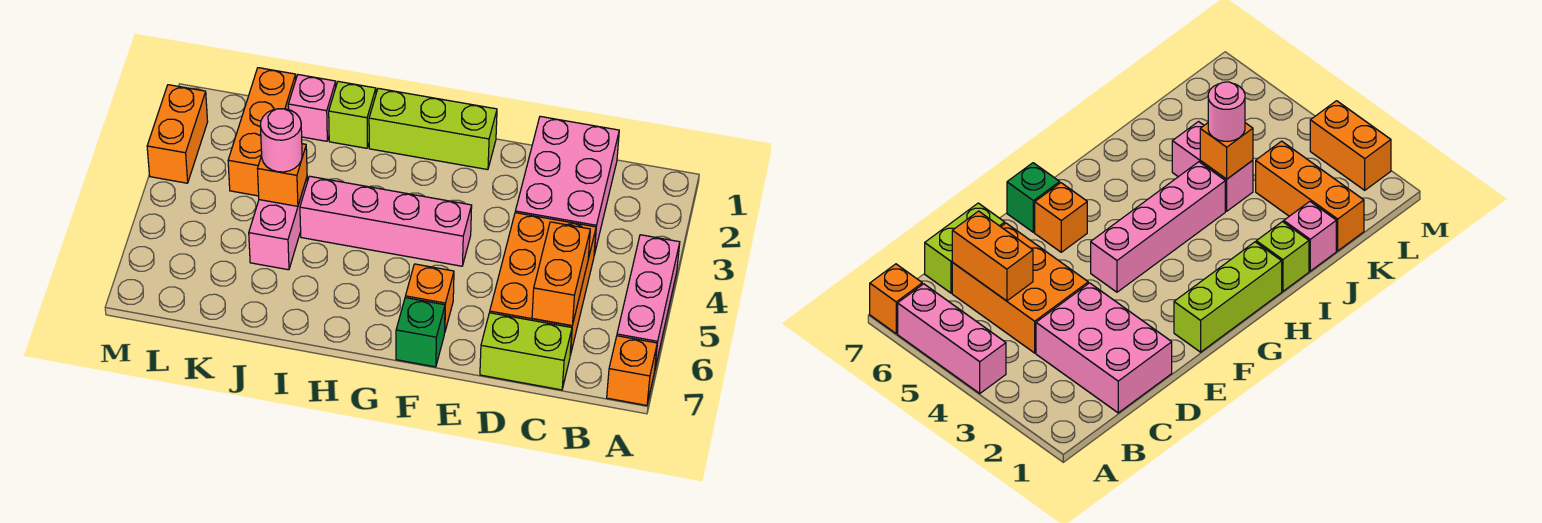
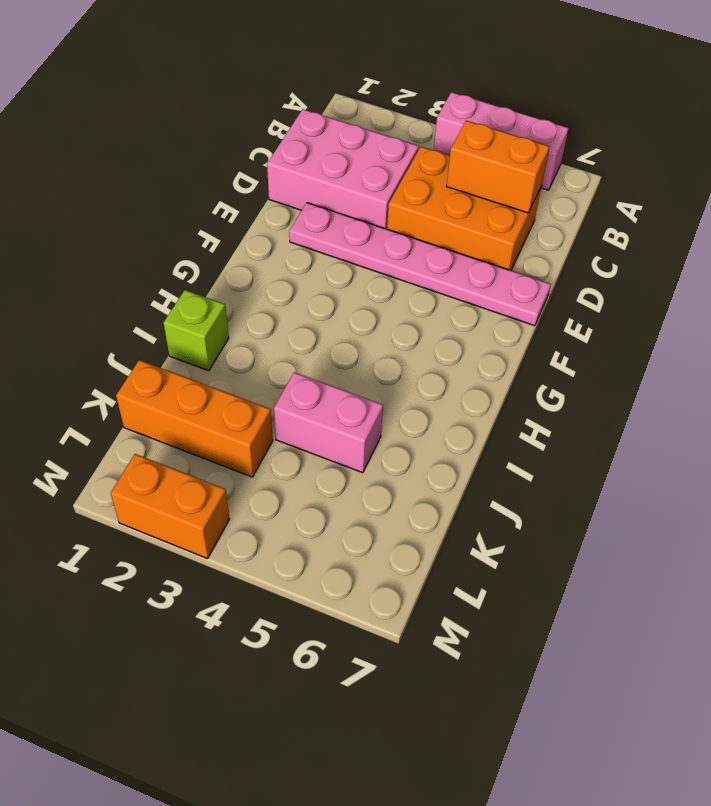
pink 1x6 plate [289,203,551,326] -> none
none -> orange 1x1 brick [607,336,657,405]
none -> lime 1x2 brick [480,313,572,390]
none -> lime 1x3 brick [369,88,497,170]

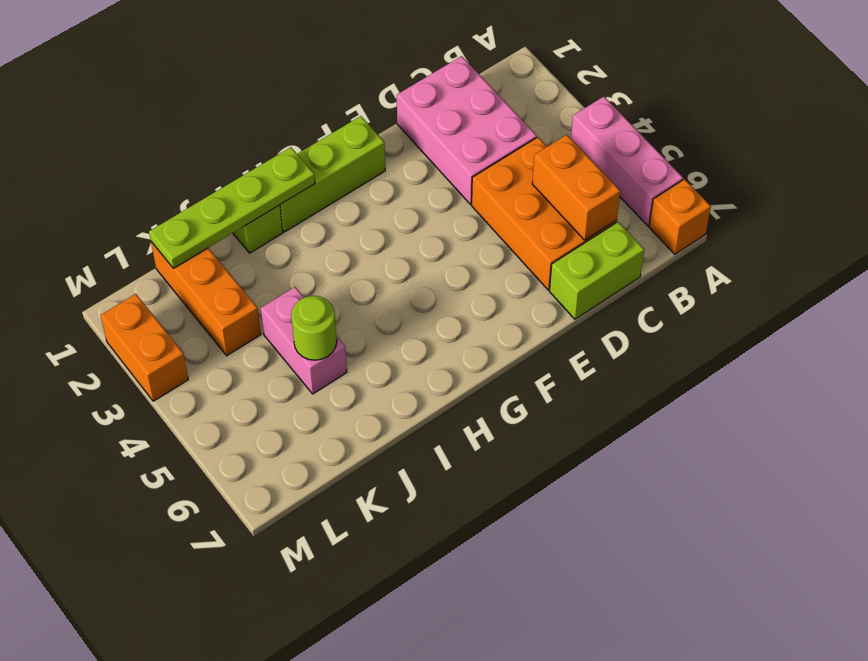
lime 1x4 plate [149,147,315,268] -> none
lime 1x1 round brick [291,296,337,360] -> none
none -> pink 1x4 brick [300,176,472,266]
none -> orange 1x1 brick [405,264,454,331]
none -> green 1x1 brick [396,298,445,367]

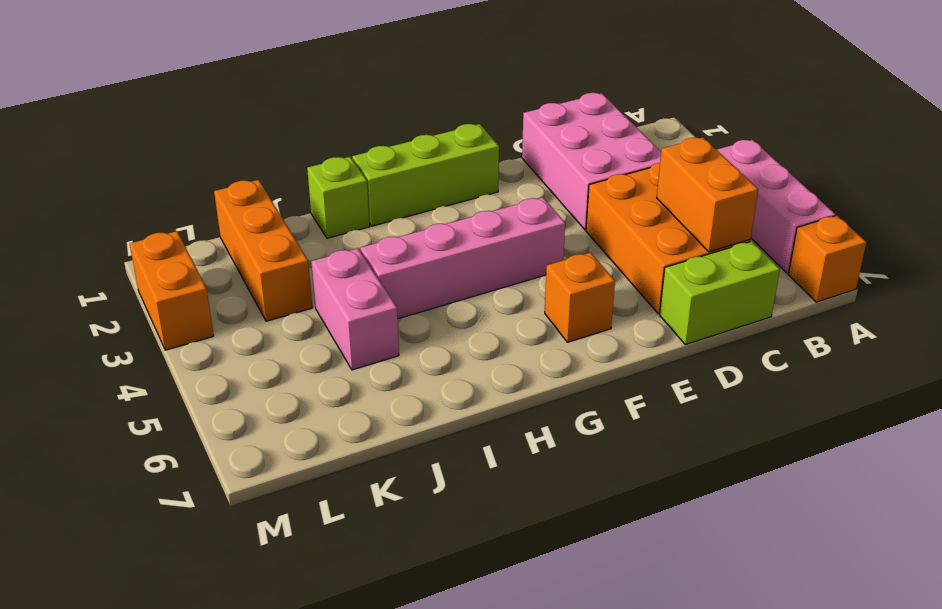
none -> green 1x1 brick [396,298,445,367]
none -> pink 1x1 brick [288,75,336,141]
none -> orange 1x1 brick [258,144,307,206]

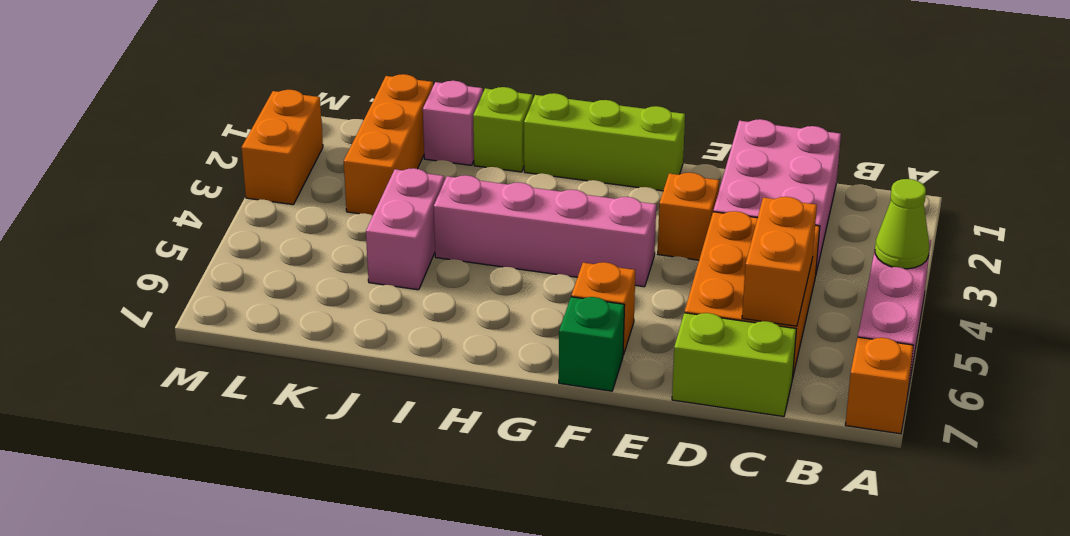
lime 1x1 cone [875,179,929,269] -> none
orange 1x1 brick [658,173,719,260] -> orange 1x1 brick moved to [258,144,307,206]
none -> pink 1x1 round brick [260,109,302,172]

